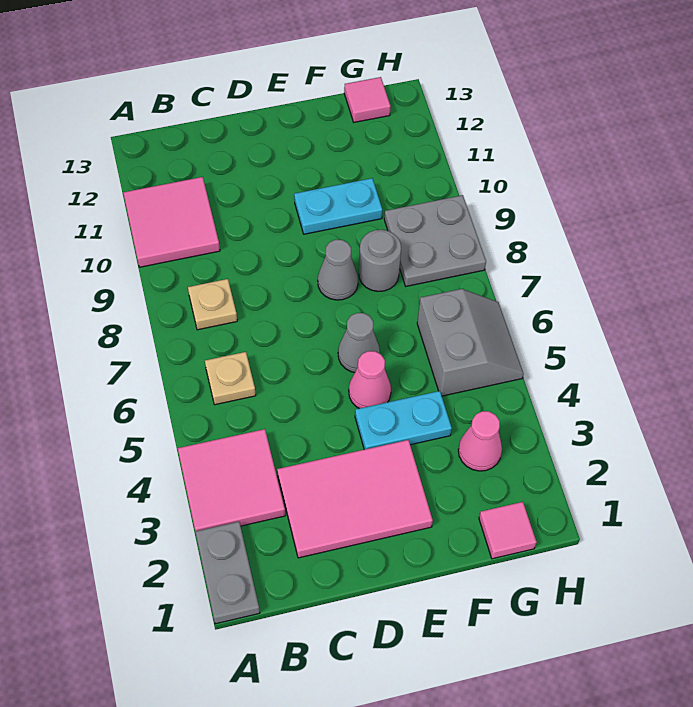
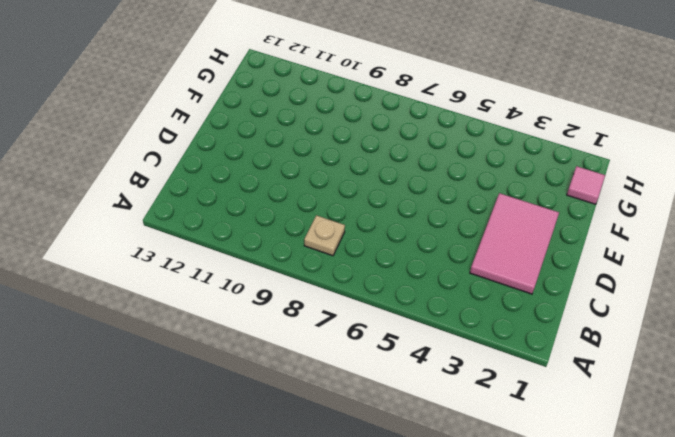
none -> grey 1x2 plate [195,522,260,624]
none -> pink 2x2 tile [178,429,285,531]
none -> pink 2x2 tile [123,177,220,267]

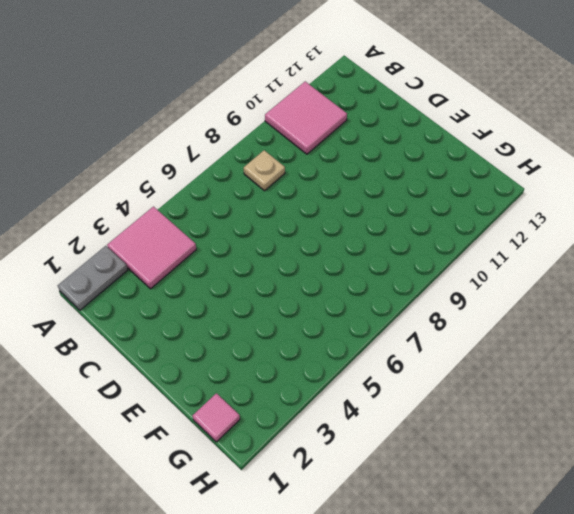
none -> tan 1x1 plate [205,352,256,405]
none -> pink 2x3 tile [277,440,433,558]
none -> cyan 1x2 plate [355,391,452,450]

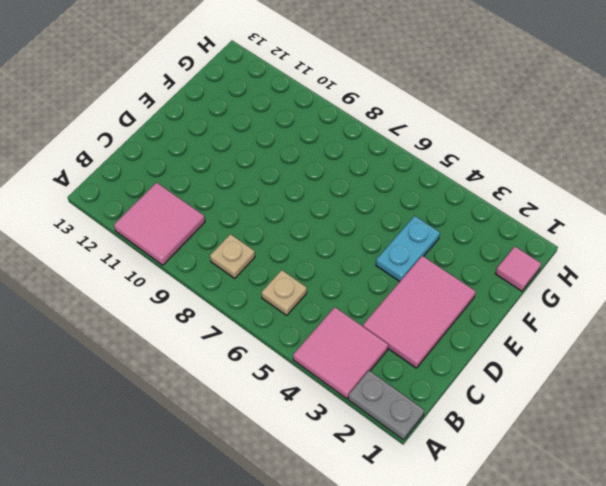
none -> pink 1x1 cone [349,351,391,408]
none -> grey 1x1 cone [338,313,380,373]
none -> grey 1x1 cone [318,240,358,300]

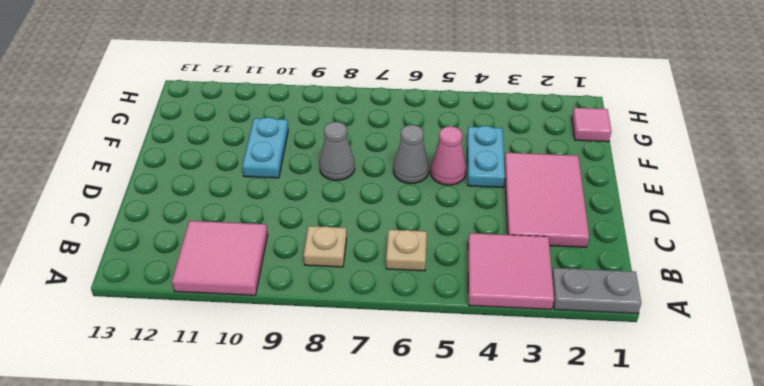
none -> grey 1x1 round brick [359,230,401,291]
none -> pink 1x1 cone [458,411,502,471]
none -> grey 2x2 slope [417,289,524,396]

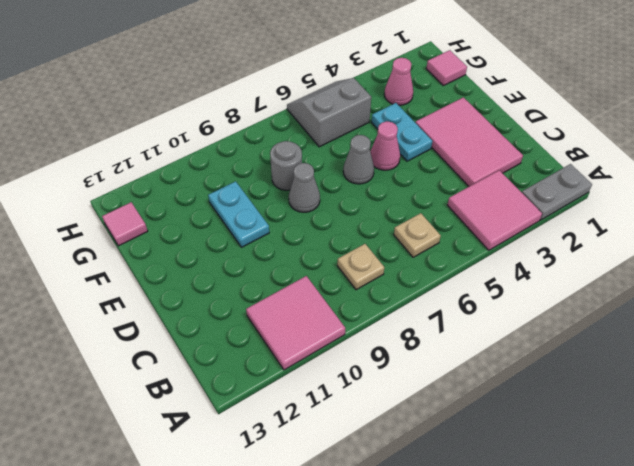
none -> grey 2x2 plate [384,195,486,286]

